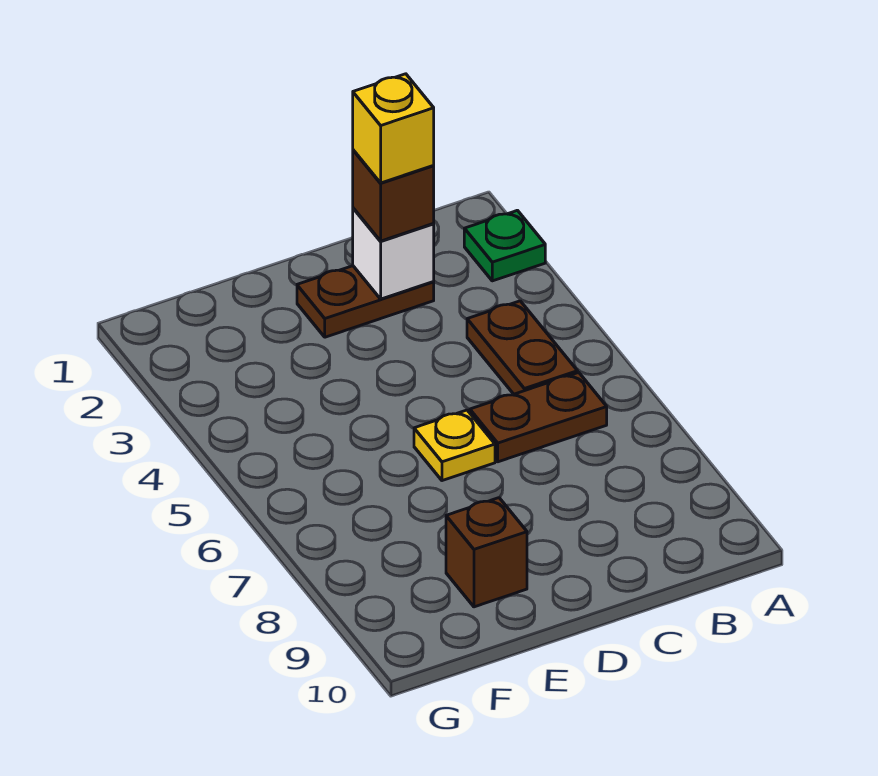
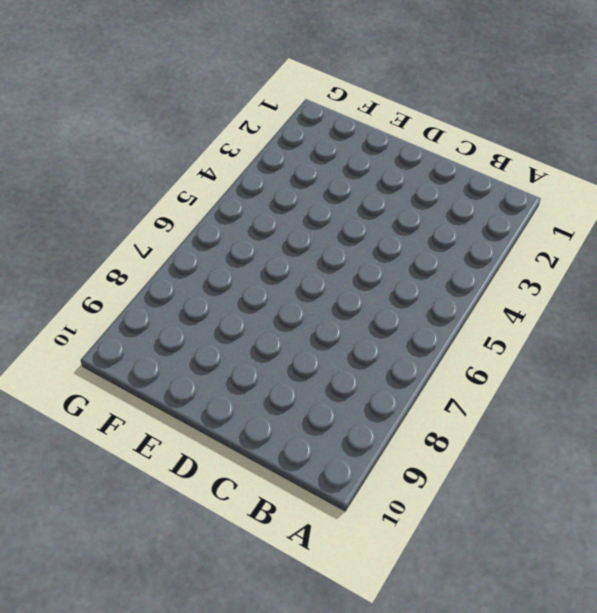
none -> green 1x1 plate [464,210,545,281]
none -> brown 1x2 plate [467,301,578,394]

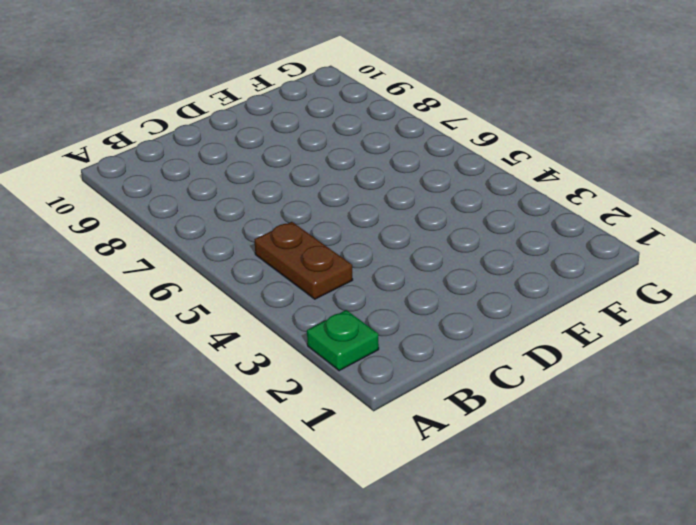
none -> brown 1x2 plate [470,373,607,462]
none -> brown 1x2 plate [297,266,434,337]

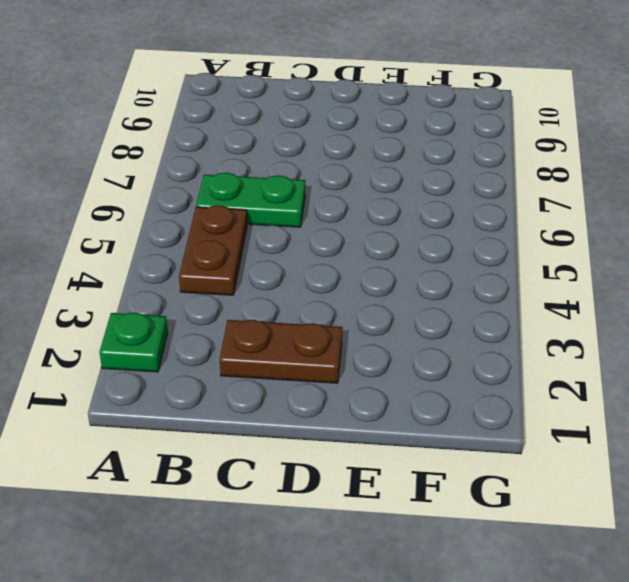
green 1x2 plate [196,173,305,227] -> brown 1x2 plate [470,373,607,462]
none -> yellow 1x1 plate [414,410,495,481]
none -> brown 1x1 brick [446,498,527,607]

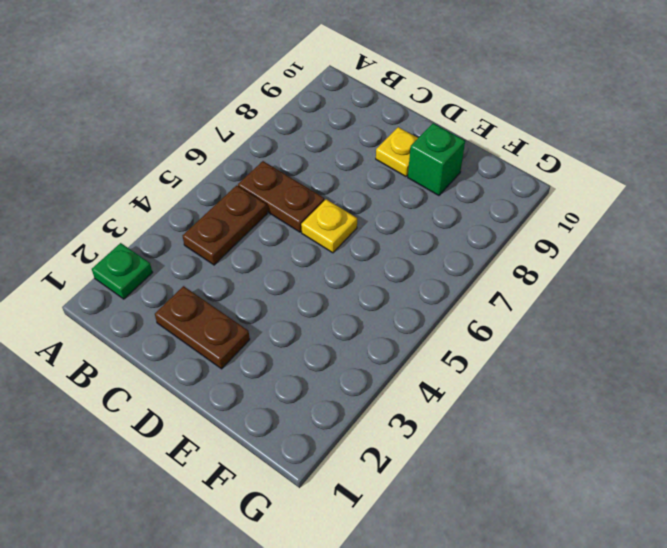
yellow 1x1 plate [376,127,418,177] -> none
green 1x1 brick [408,123,465,196] -> brown 1x1 brick [446,498,527,607]
none -> white 1x1 brick [353,208,434,299]
none -> brown 1x1 brick [353,150,434,241]

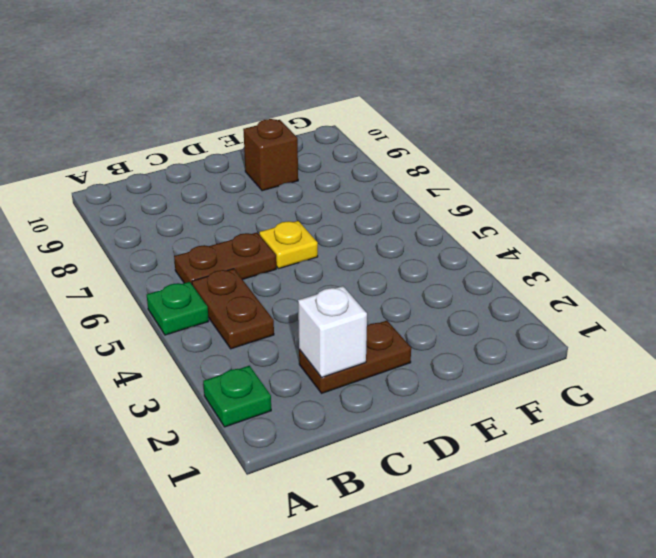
green 1x1 plate [147,282,209,335] -> none
none -> brown 1x1 brick [353,150,434,241]
none -> yellow 1x1 brick [353,74,434,183]

